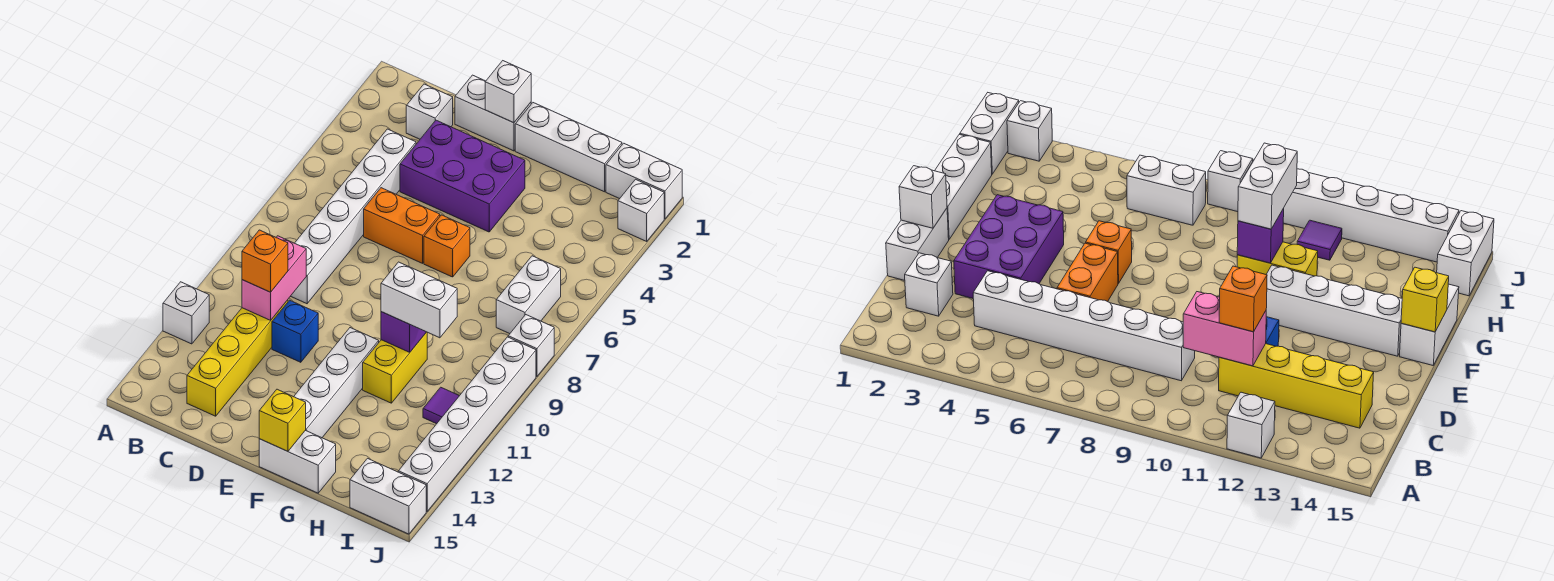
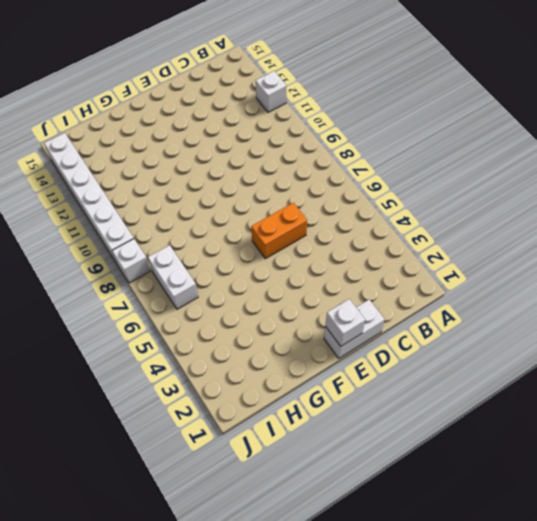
none -> white 1x1 brick [406,84,453,139]
none -> white 1x6 brick [291,129,416,304]
none -> yellow 1x4 brick [187,300,288,416]

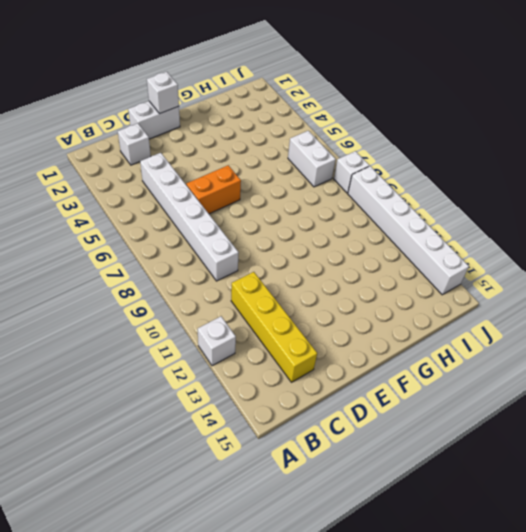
none -> purple 2x3 brick [400,120,525,232]
none -> blue 1x1 brick [272,300,318,362]
none -> white 1x3 brick [515,103,622,192]

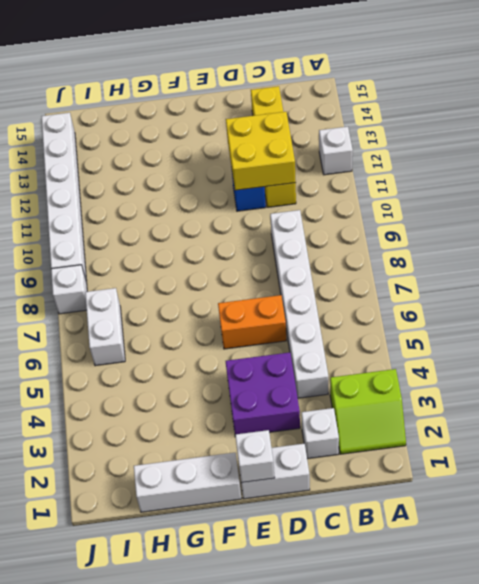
lime 2x2 slope [330,369,406,454] -> none
yellow 2x2 brick [226,112,296,190] -> pink 1x2 brick [242,236,306,320]
purple 2x2 brick [226,352,300,435] -> purple 2x3 brick [400,120,525,232]
none -> orange 1x1 brick [424,215,470,277]
none -> white 1x4 brick [294,328,379,438]
none -> white 1x2 brick [259,430,336,493]

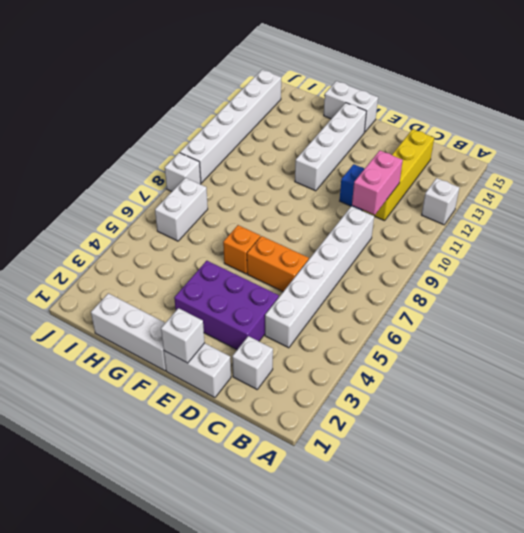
none -> yellow 1x2 brick [363,332,427,403]
none -> white 1x2 brick [606,143,682,219]
none -> purple 1x1 tile [423,387,459,424]

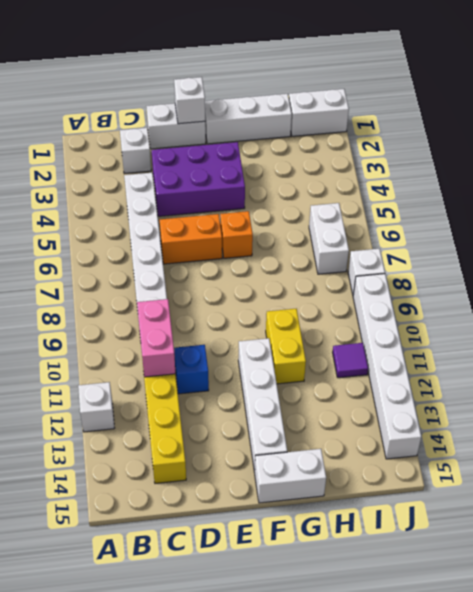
none -> white 1x2 brick [350,458,426,534]
none -> white 1x1 brick [618,179,664,241]
none -> yellow 1x1 brick [259,389,306,451]

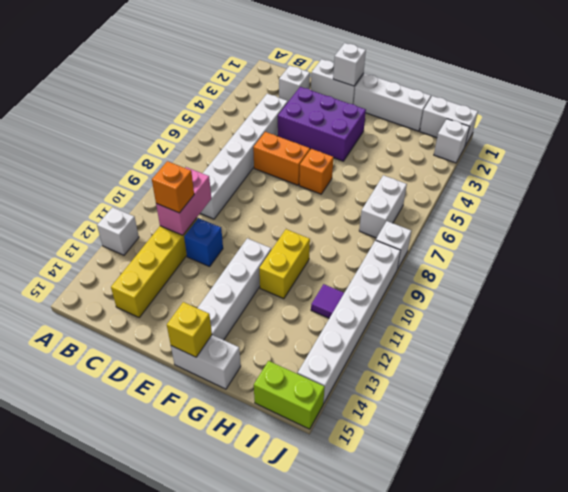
lime 1x2 brick [254,361,325,429] -> white 1x2 brick [350,458,426,534]
none -> purple 1x1 brick [381,312,426,352]
none -> white 1x2 brick [381,262,457,338]

